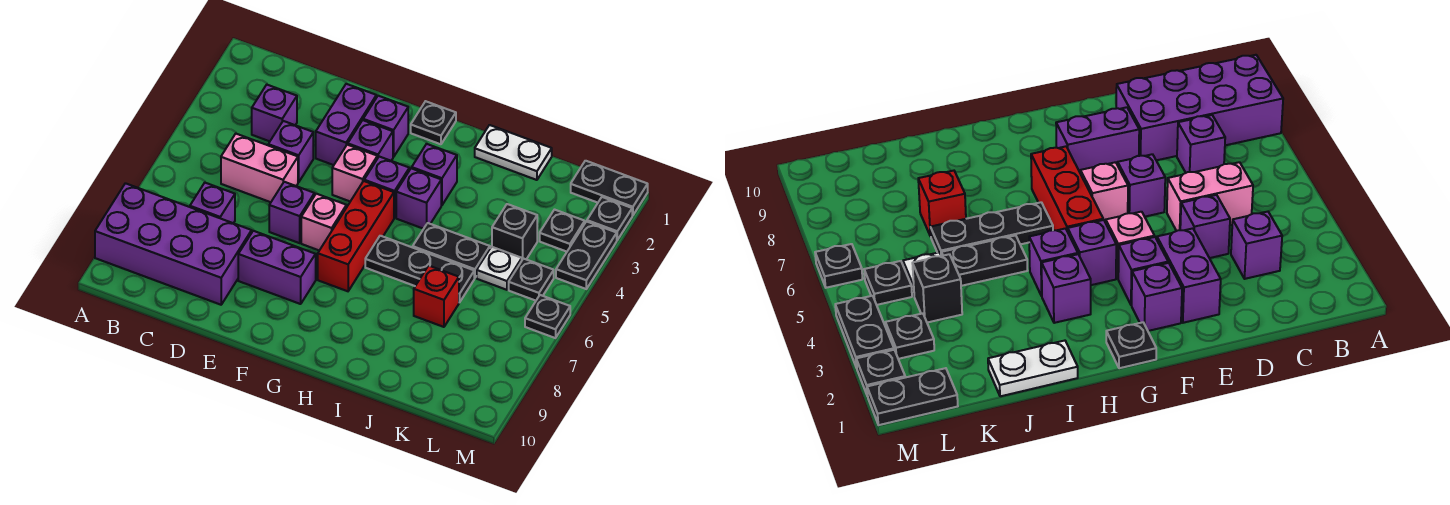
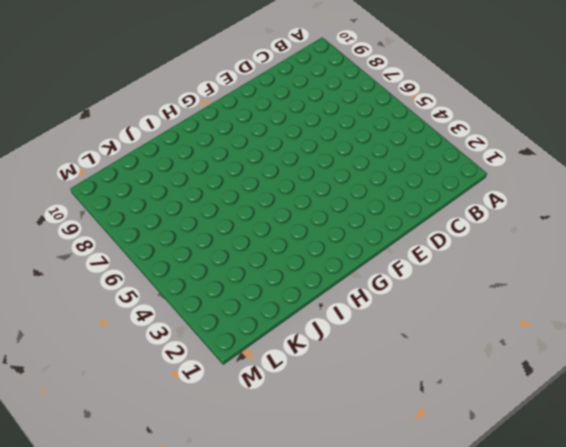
none -> purple 2x4 brick [95,183,252,305]
none -> purple 1x1 brick [252,85,297,141]
none -> pink 1x2 brick [221,134,298,202]

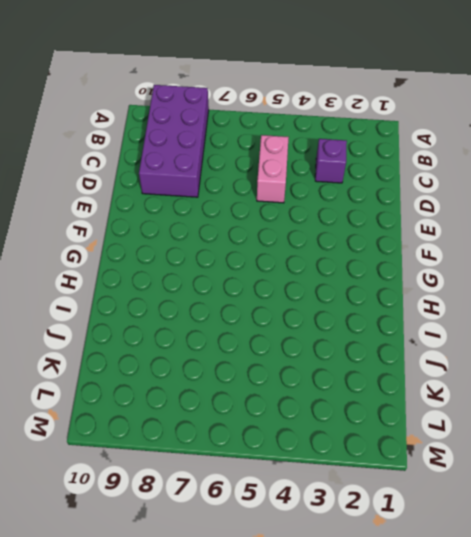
none -> purple 1x1 brick [190,183,235,223]
none -> purple 1x1 brick [268,121,313,182]
none -> purple 1x2 brick [316,84,376,165]

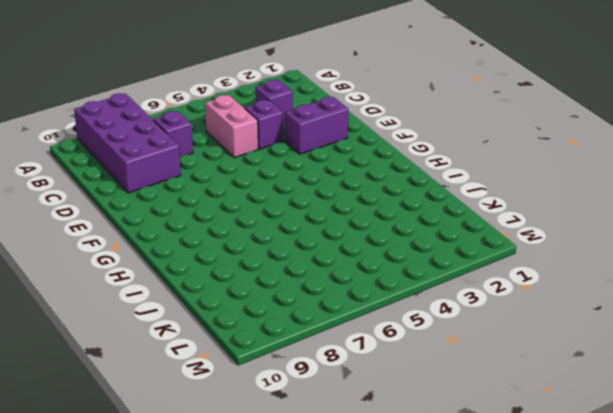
none -> purple 1x1 brick [269,182,315,243]
none -> purple 1x2 brick [238,231,316,304]
none -> purple 1x1 brick [363,96,408,157]

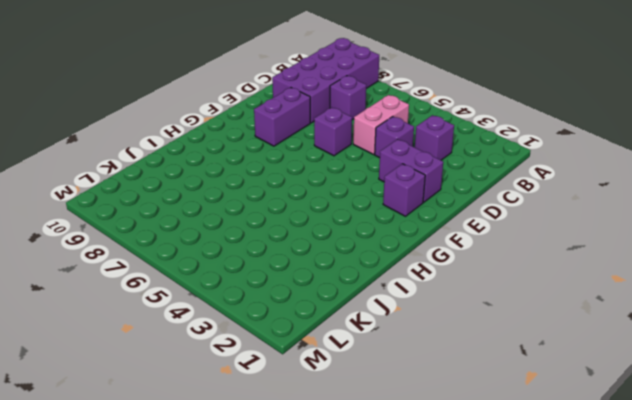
none -> purple 1x1 brick [348,120,393,161]
none -> pink 1x1 brick [332,145,377,201]
none -> pink 1x1 brick [301,194,346,250]

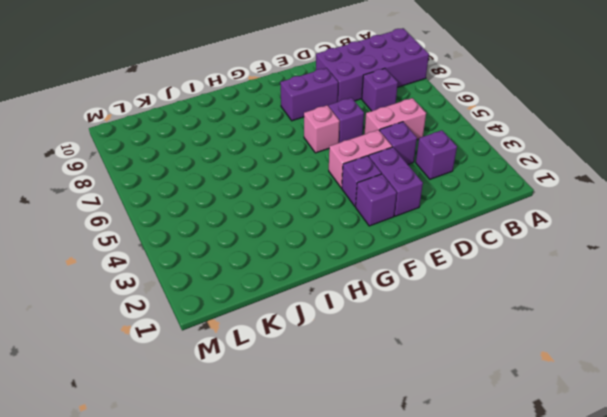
pink 1x2 brick [329,130,392,188] -> pink 1x1 brick [332,145,377,201]
none -> black 1x1 plate [411,101,456,144]
none -> purple 1x1 brick [364,157,409,218]
none -> red 1x3 brick [318,181,394,291]

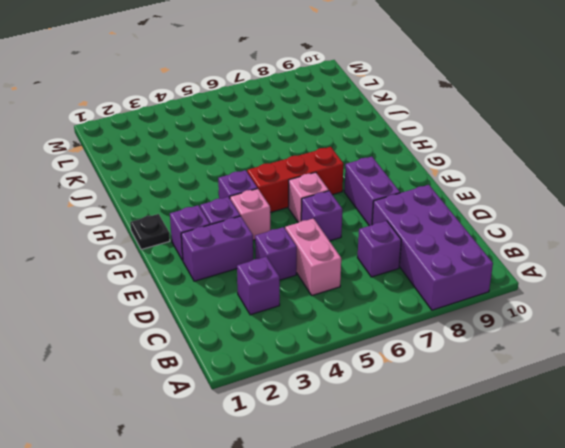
none -> purple 1x1 brick [412,144,457,205]
none -> purple 1x1 brick [396,168,441,229]
none -> black 1x3 plate [365,236,474,303]

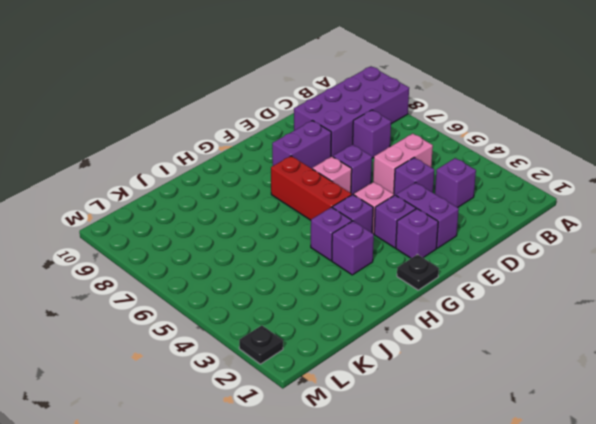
none -> black 1x3 plate [365,236,474,303]
none -> white 1x2 plate [475,125,552,180]
none -> black 1x2 plate [413,223,490,278]

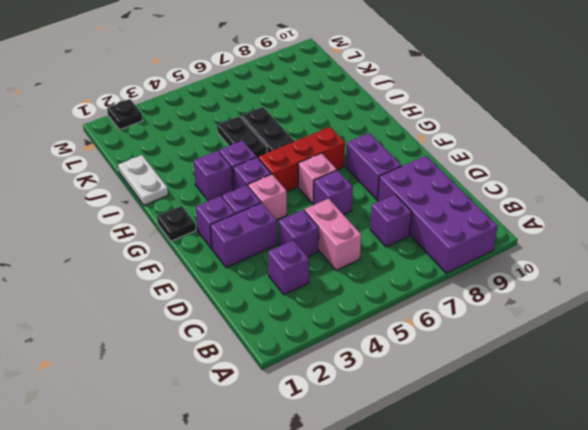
none -> red 1x1 brick [414,266,459,327]
none -> black 1x1 brick [492,204,537,260]
none -> white 1x1 plate [477,247,522,290]

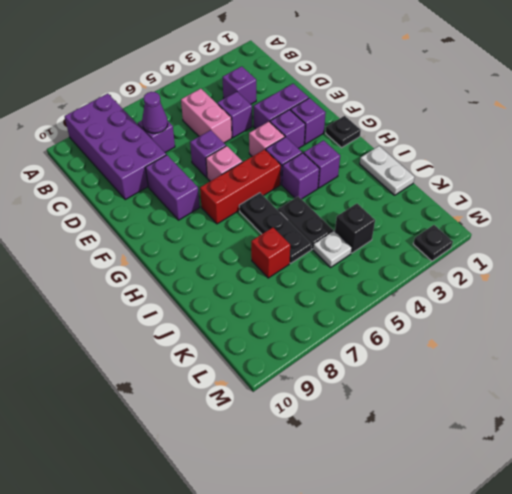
purple 1x1 cone [142,92,168,133] -> none
none -> black 1x2 plate [571,161,648,216]
none -> black 1x1 plate [540,210,585,252]
none -> black 1x1 plate [509,259,554,301]

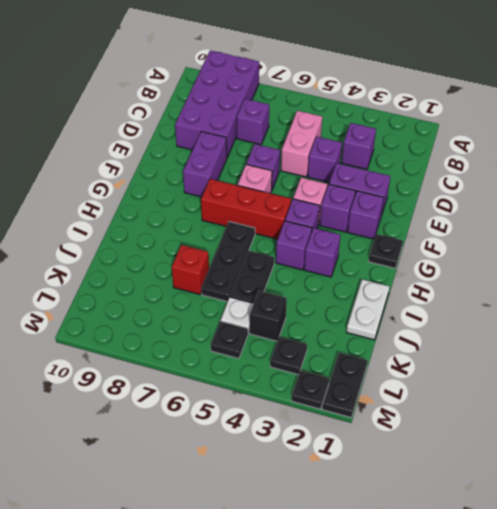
none -> black 1x2 plate [556,221,617,289]
none -> black 1x1 plate [525,295,570,338]

